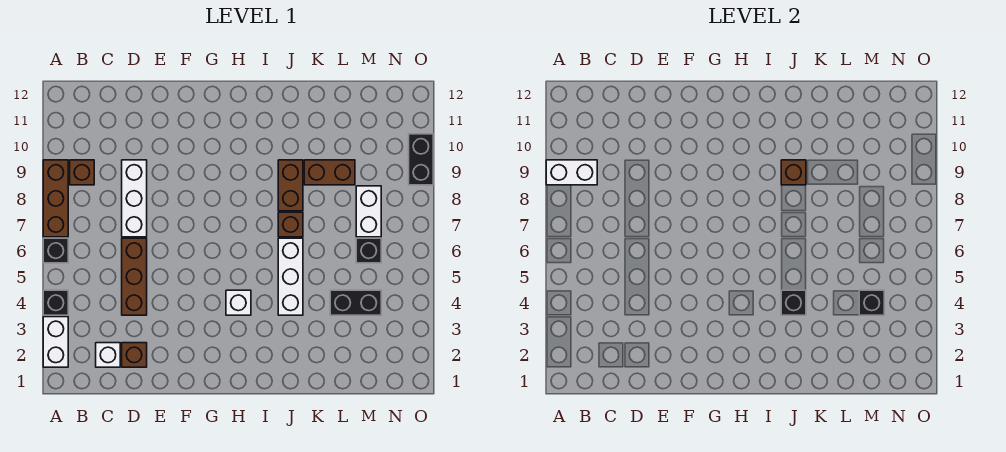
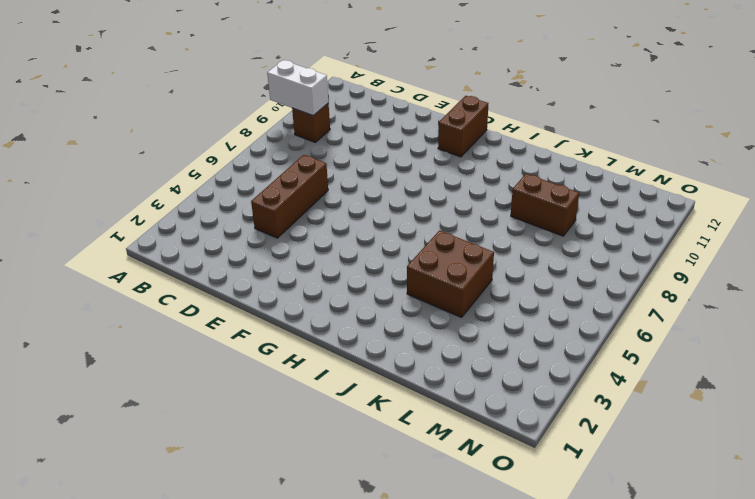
brown 1x2 brick [438,96,488,157] -> brown 1x2 brick moved to [278,160,303,211]
brown 2x2 brick [407,231,494,317] -> white 1x3 brick [278,238,303,315]
none -> white 1x2 brick [43,317,68,367]
none -> black 1x1 brick [43,290,68,315]
none -> black 1x1 brick [43,238,68,263]

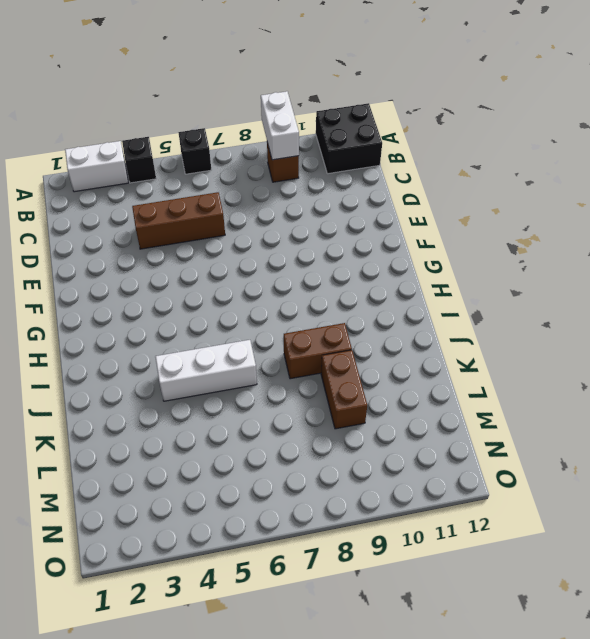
black 2x2 brick [316,103,382,174] -> none
none -> brown 1x3 brick [43,160,68,237]
none -> white 1x1 brick [96,343,120,367]
none -> brown 1x1 brick [122,343,147,367]

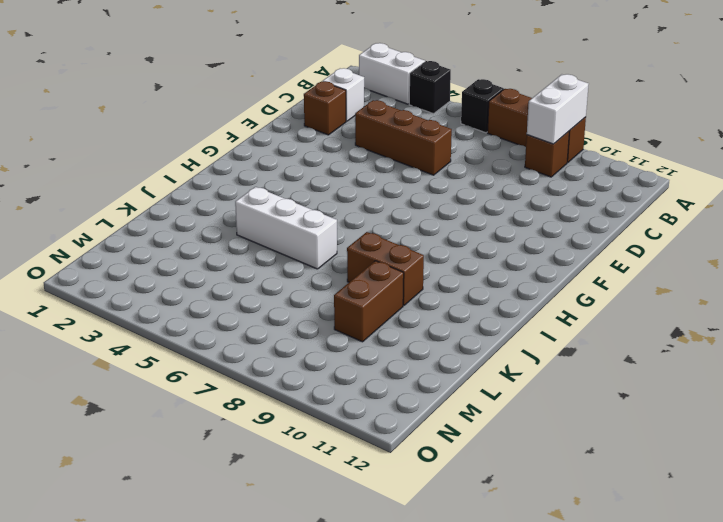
none -> white 1x3 brick [122,160,147,237]
none -> white 1x1 brick [226,290,251,315]
none -> brown 1x1 brick [278,212,303,237]

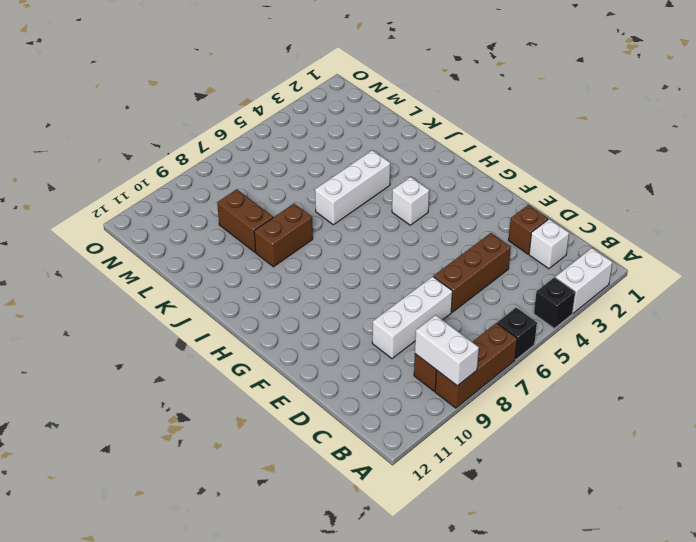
none -> brown 1x1 brick [278,212,303,237]
none -> black 1x2 brick [330,290,381,315]
none -> black 1x1 brick [356,238,381,263]

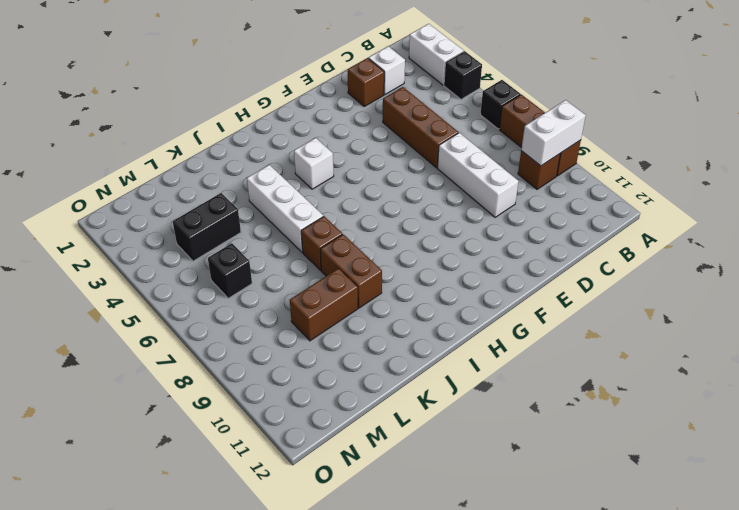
none -> white 1x2 brick [356,186,381,237]
none -> black 1x2 brick [409,134,433,185]
none -> black 1x1 brick [781,290,806,315]

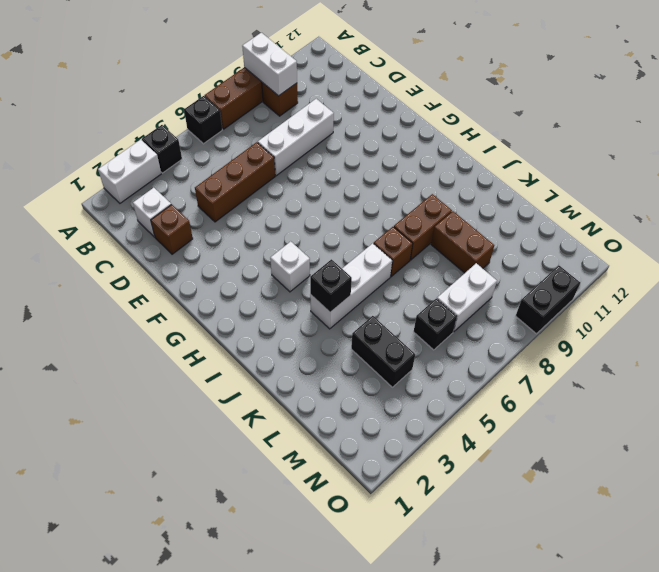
none -> brown 1x1 brick [781,160,806,185]
none -> black 1x1 brick [859,290,884,315]

